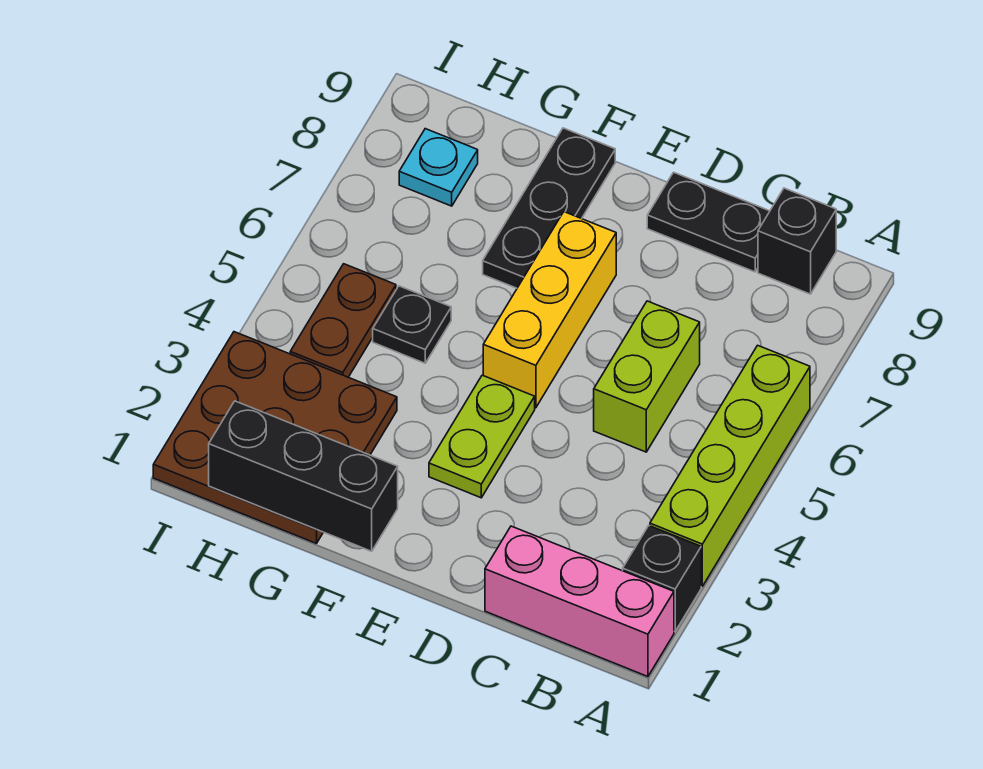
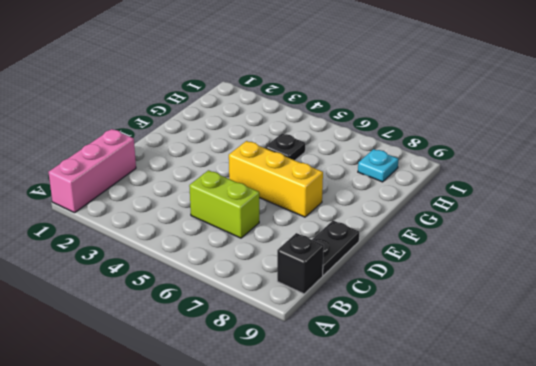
none -> black 1x1 brick [623,526,701,631]
none -> lime 1x4 brick [650,345,810,586]
none -> lime 1x2 plate [429,375,535,498]

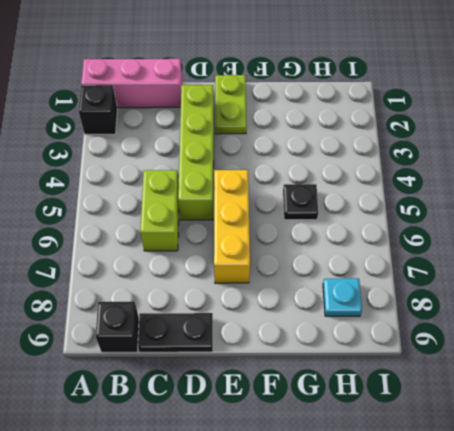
lime 1x4 brick [178,85,214,220] -> lime 1x4 brick moved to [650,345,810,586]
lime 1x2 plate [215,75,247,134] -> lime 1x2 plate moved to [429,375,535,498]
none -> black 1x3 plate [483,128,615,288]
none -> brown 3x3 plate [153,332,397,544]
none -> brown 1x2 plate [290,264,396,377]

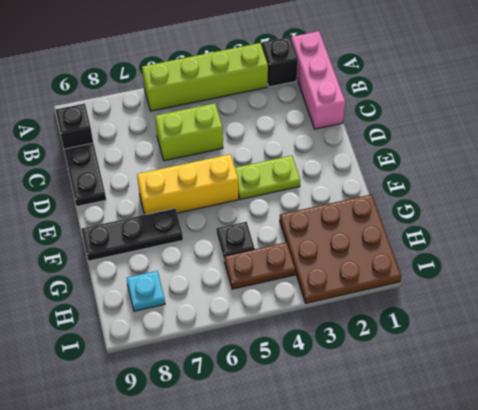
none -> black 1x3 brick [209,401,398,551]

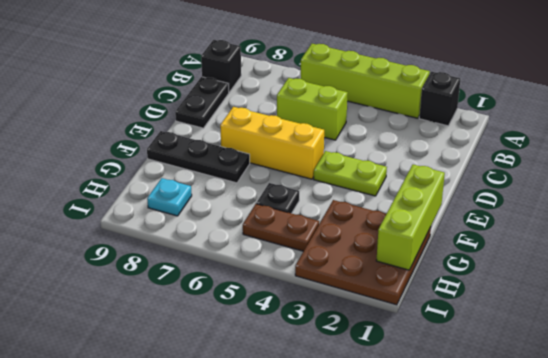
lime 1x3 brick [376,165,445,270] -> black 1x3 brick [209,401,398,551]
none -> pink 1x3 brick [485,526,674,677]

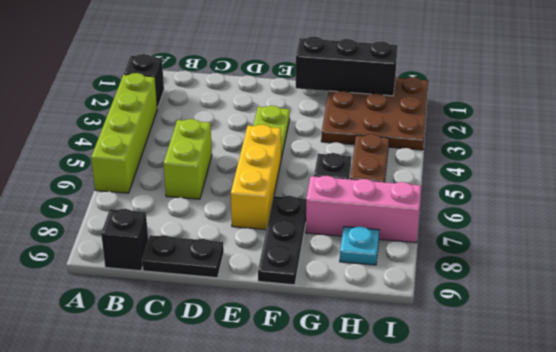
pink 1x3 brick [306,176,421,243] -> pink 1x3 brick moved to [485,526,674,677]

